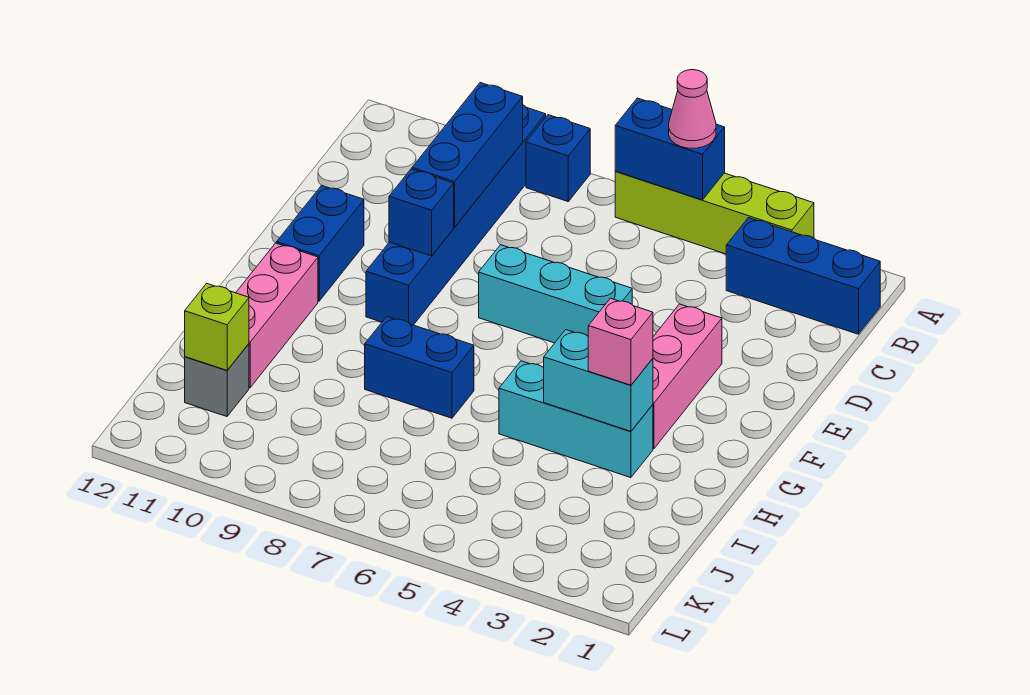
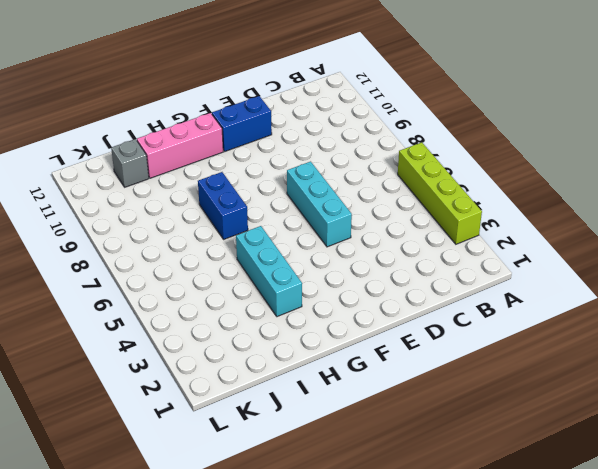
none -> blue 1x1 brick [526,115,590,201]
none -> blue 1x6 brick [366,105,546,325]
none -> blue 1x3 brick [726,218,880,334]

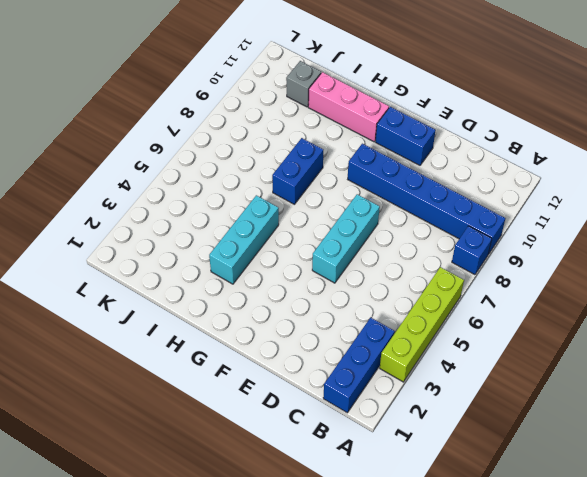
none -> pink 1x3 brick [653,304,722,449]
none -> blue 1x2 brick [615,98,725,200]
none -> blue 1x3 brick [412,83,523,227]

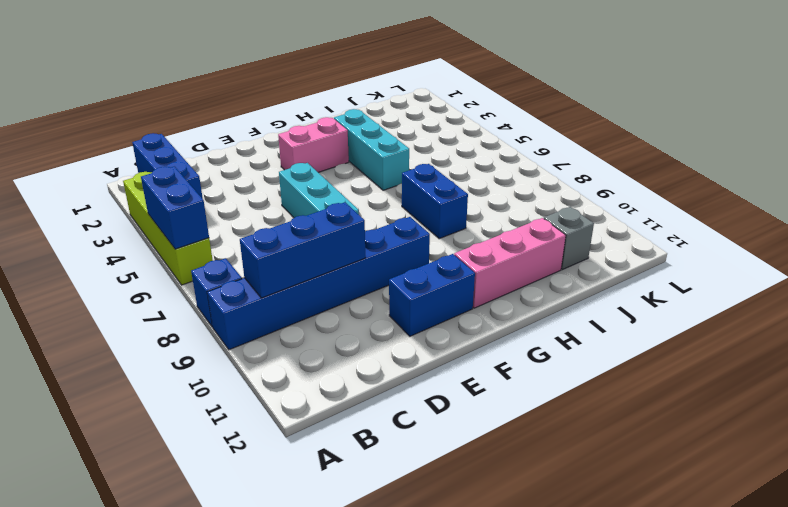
pink 1x2 brick [278,117,349,172] -> pink 1x3 brick [653,304,722,449]
none -> blue 1x1 brick [389,169,454,256]
none -> cyan 1x2 brick [544,330,653,431]
none -> lime 1x1 brick [185,283,249,370]

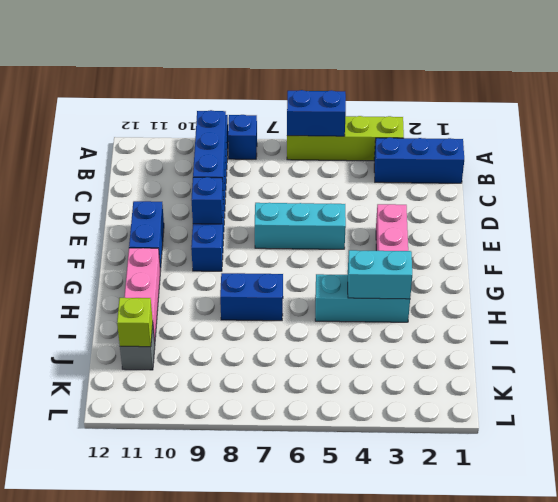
none -> pink 1x1 cone [669,70,716,148]
none -> pink 1x1 brick [588,298,653,385]

